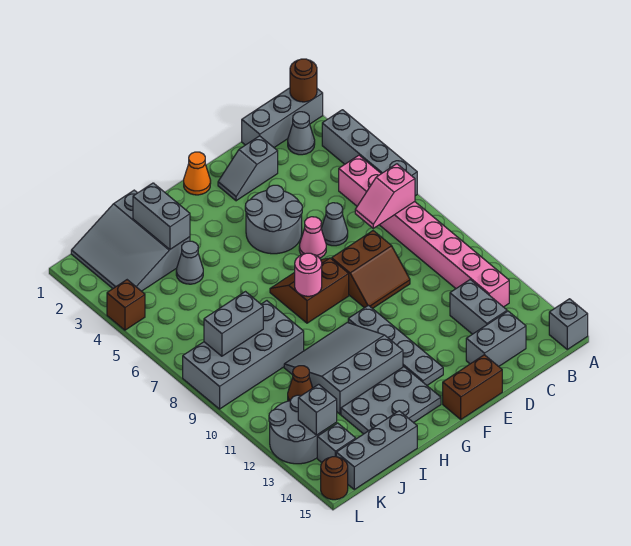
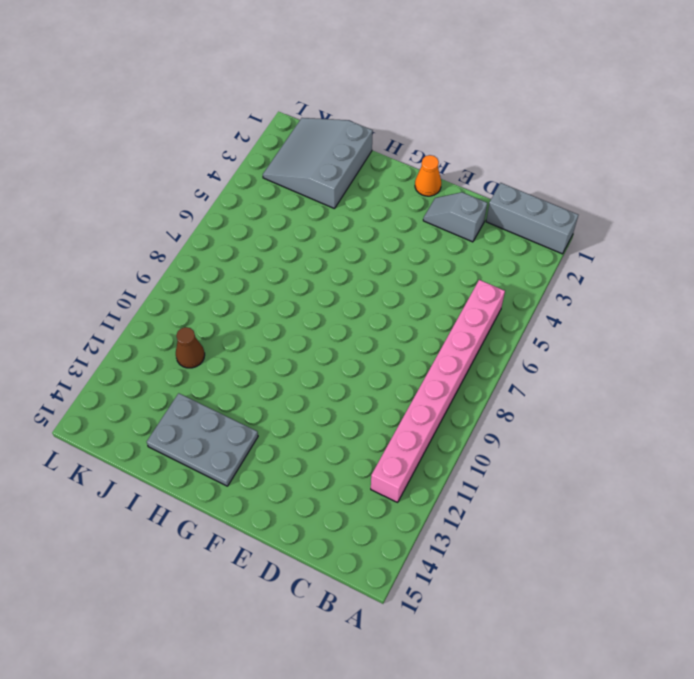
none -> grey 1x4 brick [322,110,417,196]
none -> grey 1x1 brick [549,299,588,349]
none -> grey 1x1 cone [288,112,315,155]
none -> grey 1x2 brick [450,280,507,334]

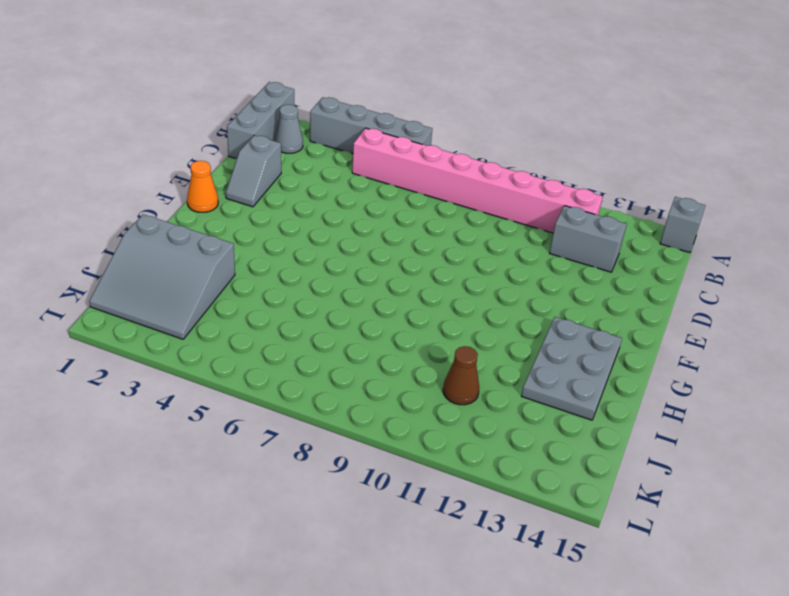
none -> grey 1x2 brick [466,311,526,366]
none -> grey 1x1 cone [321,203,348,246]
none -> brown 2x2 slope [332,231,410,309]
none -> grey 2x2 round brick [245,185,302,254]

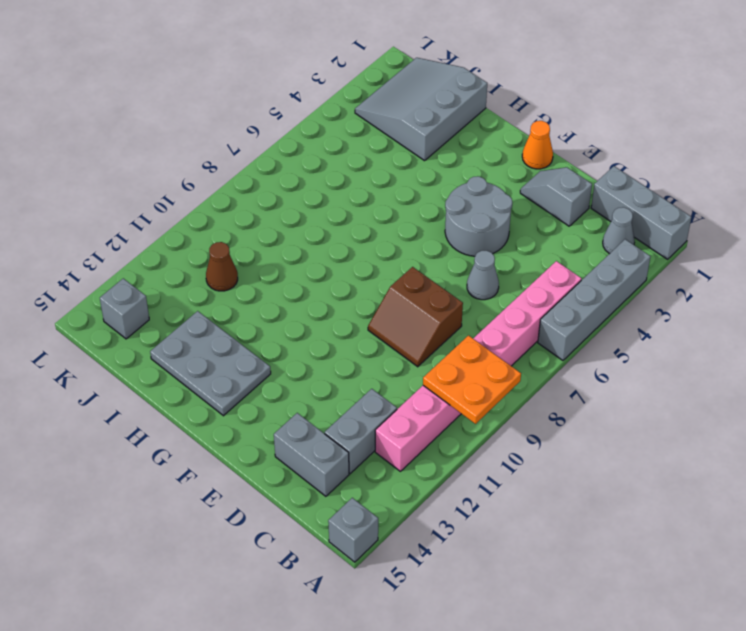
orange 2x2 plate [423,336,521,424] -> none
none -> pink 1x1 cone [299,217,326,258]
none -> brown 1x2 brick [443,355,502,419]
none -> brown 2x2 slope [270,258,349,323]
none -> grey 1x4 plate [348,305,443,385]

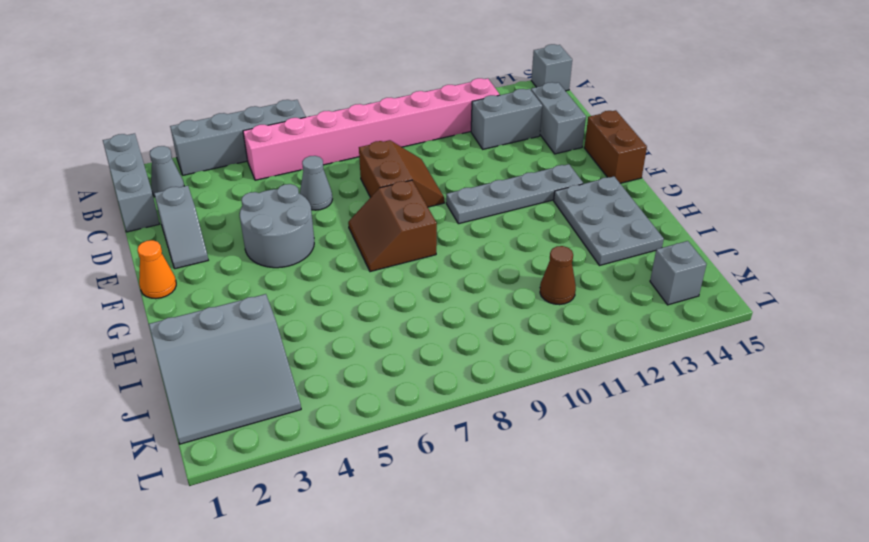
none -> pink 1x1 cone [299,217,326,258]
none -> grey 3x3 slope [284,323,403,414]
none -> grey 1x1 cone [176,241,203,284]
none -> grey 2x4 brick [183,301,304,409]

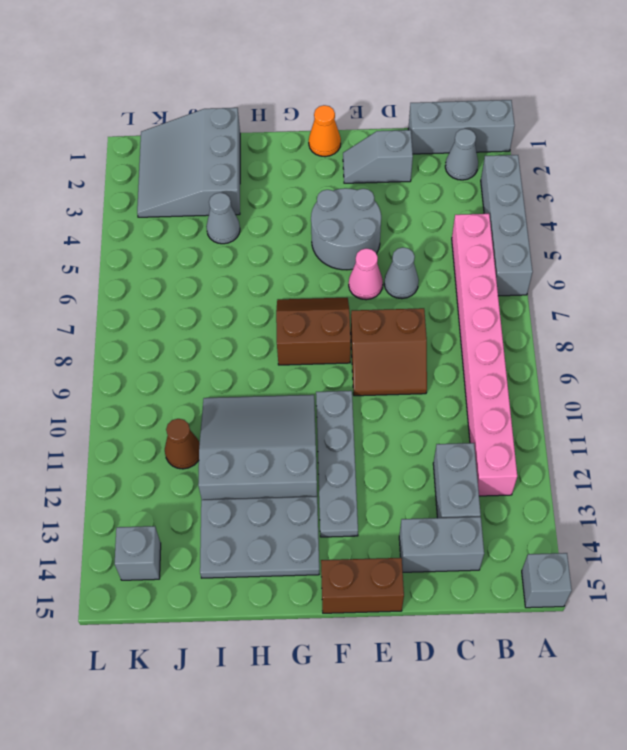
none -> grey 2x4 brick [183,301,304,409]
none -> grey 1x3 brick [336,411,417,490]
none -> grey 2x2 round brick [269,395,325,464]
none -> brown 1x1 brick [107,280,145,330]

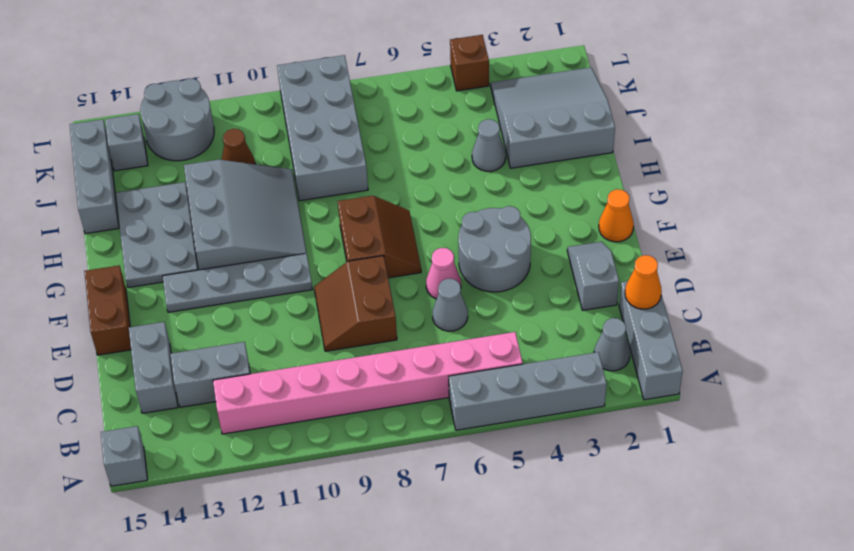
orange 1x1 cone [625,255,662,309] -> none
none -> brown 1x1 round brick [321,457,348,500]
none -> brown 1x1 round brick [290,59,317,102]
none -> pink 1x2 slope [355,164,415,228]
none -> pink 1x1 round brick [295,253,322,296]

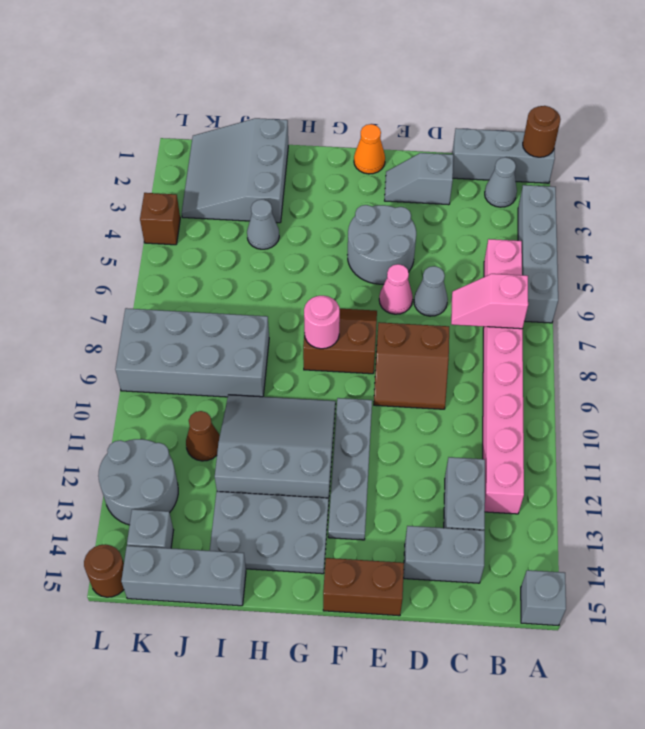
none -> grey 1x2 brick [133,183,190,249]
none -> grey 1x2 brick [204,292,263,356]
none -> grey 1x1 brick [298,384,337,435]

